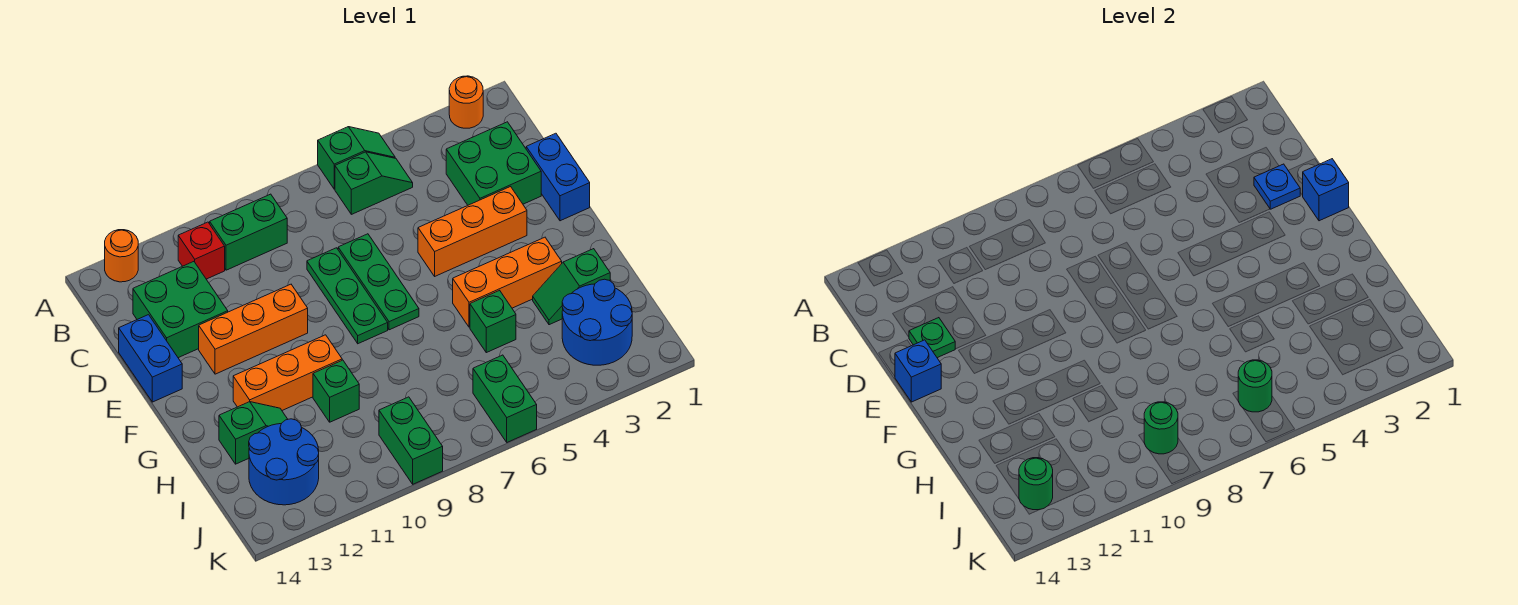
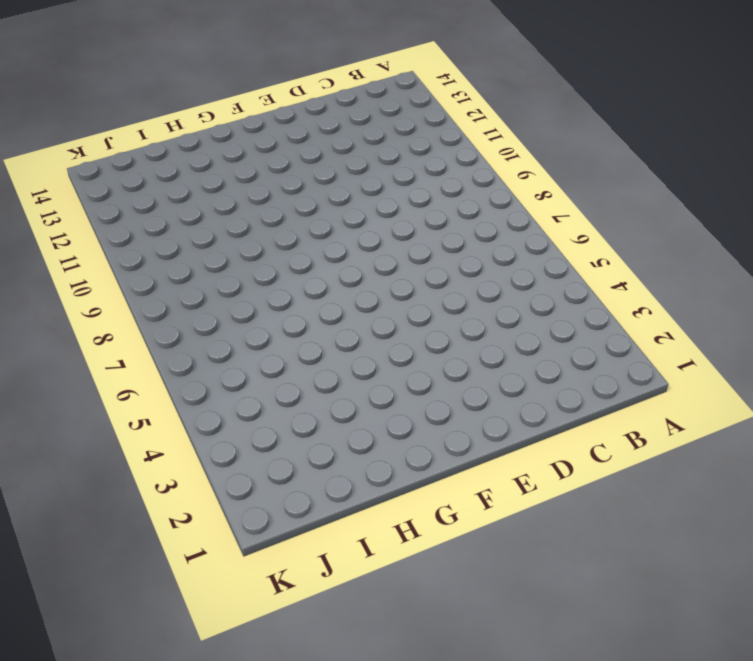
none -> orange 1x1 round brick [449,76,483,128]
none -> green 1x2 slope [318,127,395,189]
none -> orange 1x1 round brick [105,230,138,282]
none -> green 1x2 slope [335,152,413,214]

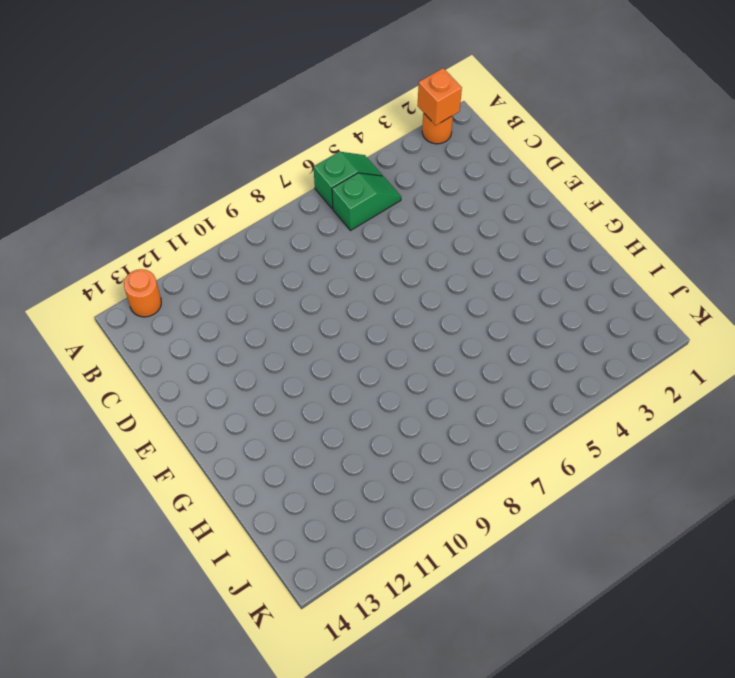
orange 1x1 brick [417,68,462,125] -> none
none -> green 1x2 brick [210,194,287,270]
none -> red 1x1 brick [178,222,225,279]
none -> green 2x2 brick [446,122,541,205]
none -> green 2x2 brick [133,262,228,358]

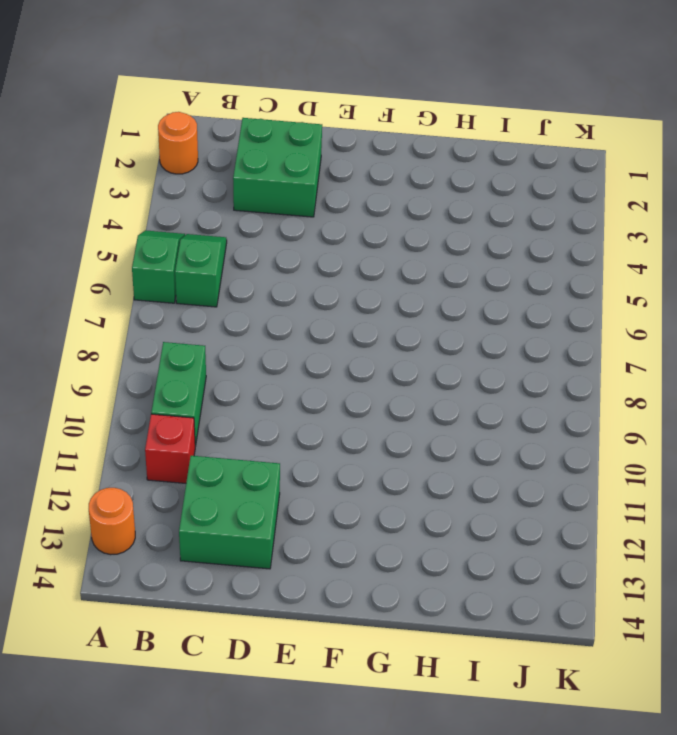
none -> blue 1x2 brick [526,133,590,221]
none -> green 1x3 plate [338,234,419,330]
none -> green 1x3 plate [307,248,388,344]
none -> blue 1x2 brick [119,315,182,402]

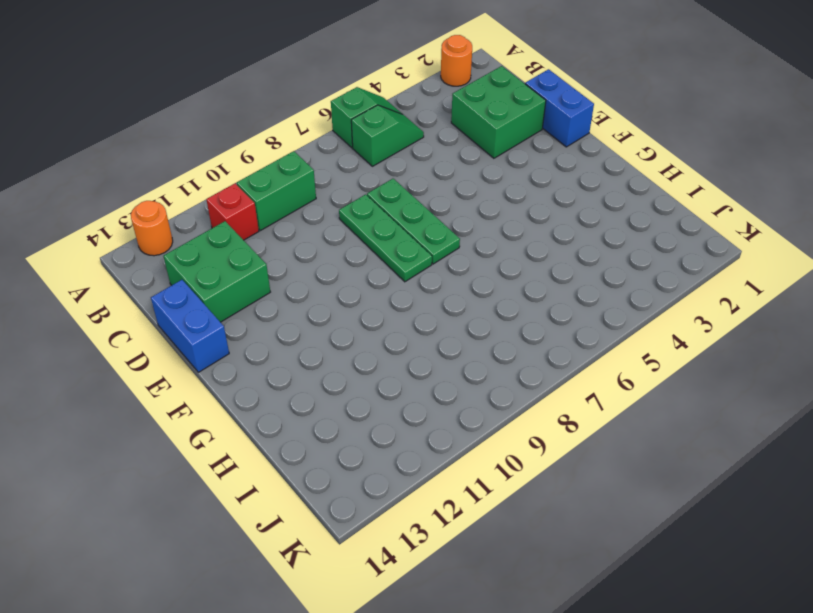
none -> orange 1x3 brick [418,187,527,276]
none -> orange 1x3 brick [199,284,308,374]
none -> orange 1x3 brick [453,237,562,327]
none -> orange 1x3 brick [233,335,342,410]

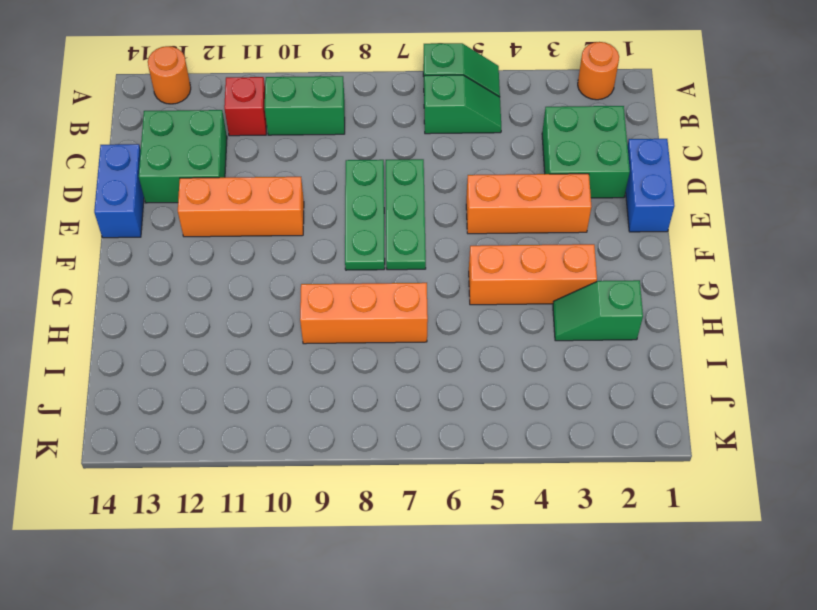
orange 1x3 brick [300,283,428,344] -> orange 1x3 brick moved to [233,335,342,410]
none -> green 1x1 brick [470,290,516,353]
none -> green 1x1 brick [313,360,359,422]
none -> green 1x2 slope [219,402,288,464]
none -> blue 2x2 round brick [562,279,632,365]

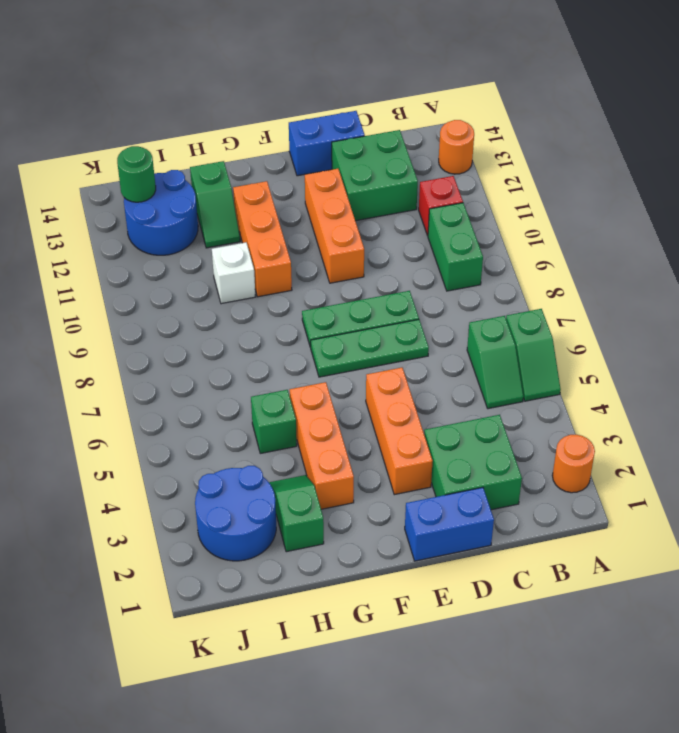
white 1x1 brick [212,242,256,304] -> green 1x1 brick [313,360,359,422]
none -> green 1x2 brick [473,355,537,442]
none -> green 1x2 brick [379,397,443,484]
none -> blue 1x1 plate [1254,164,1300,209]
none -> green 1x1 plate [909,318,955,358]

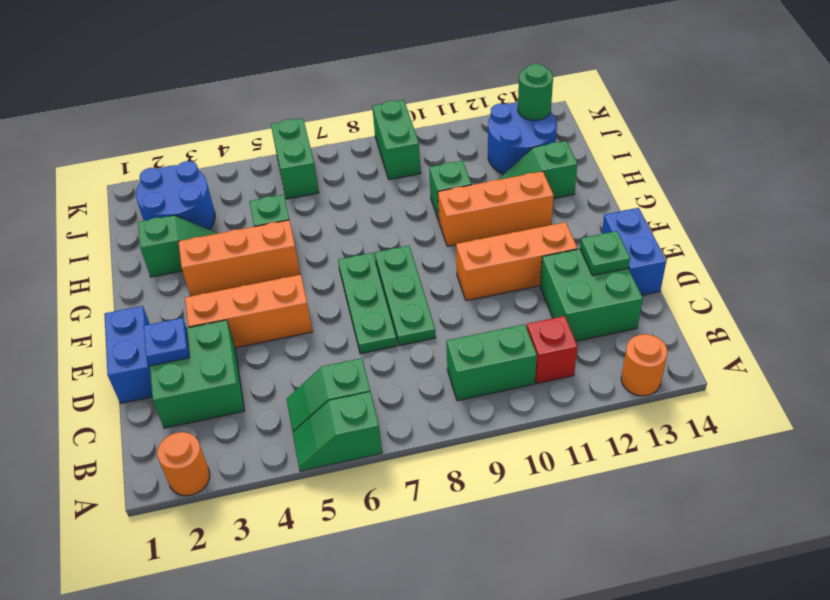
none -> blue 1x1 brick [1302,159,1349,221]
none -> blue 1x1 brick [895,340,941,402]
none -> green 1x1 round brick [1238,360,1272,412]
none -> green 1x1 round brick [1144,402,1178,454]

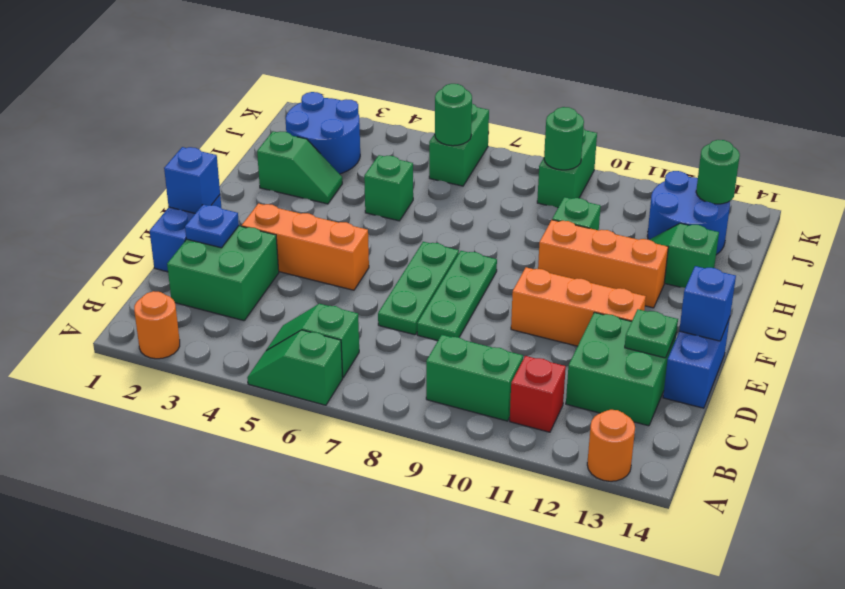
none -> orange 1x3 brick [453,237,562,327]

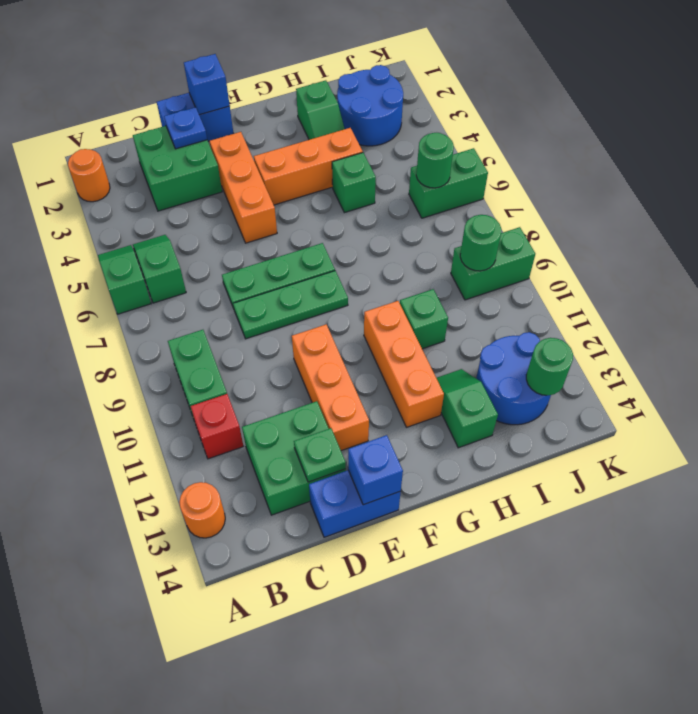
orange 1x3 brick [254,128,363,205] -> orange 1x3 brick turned to [453,237,562,327]

